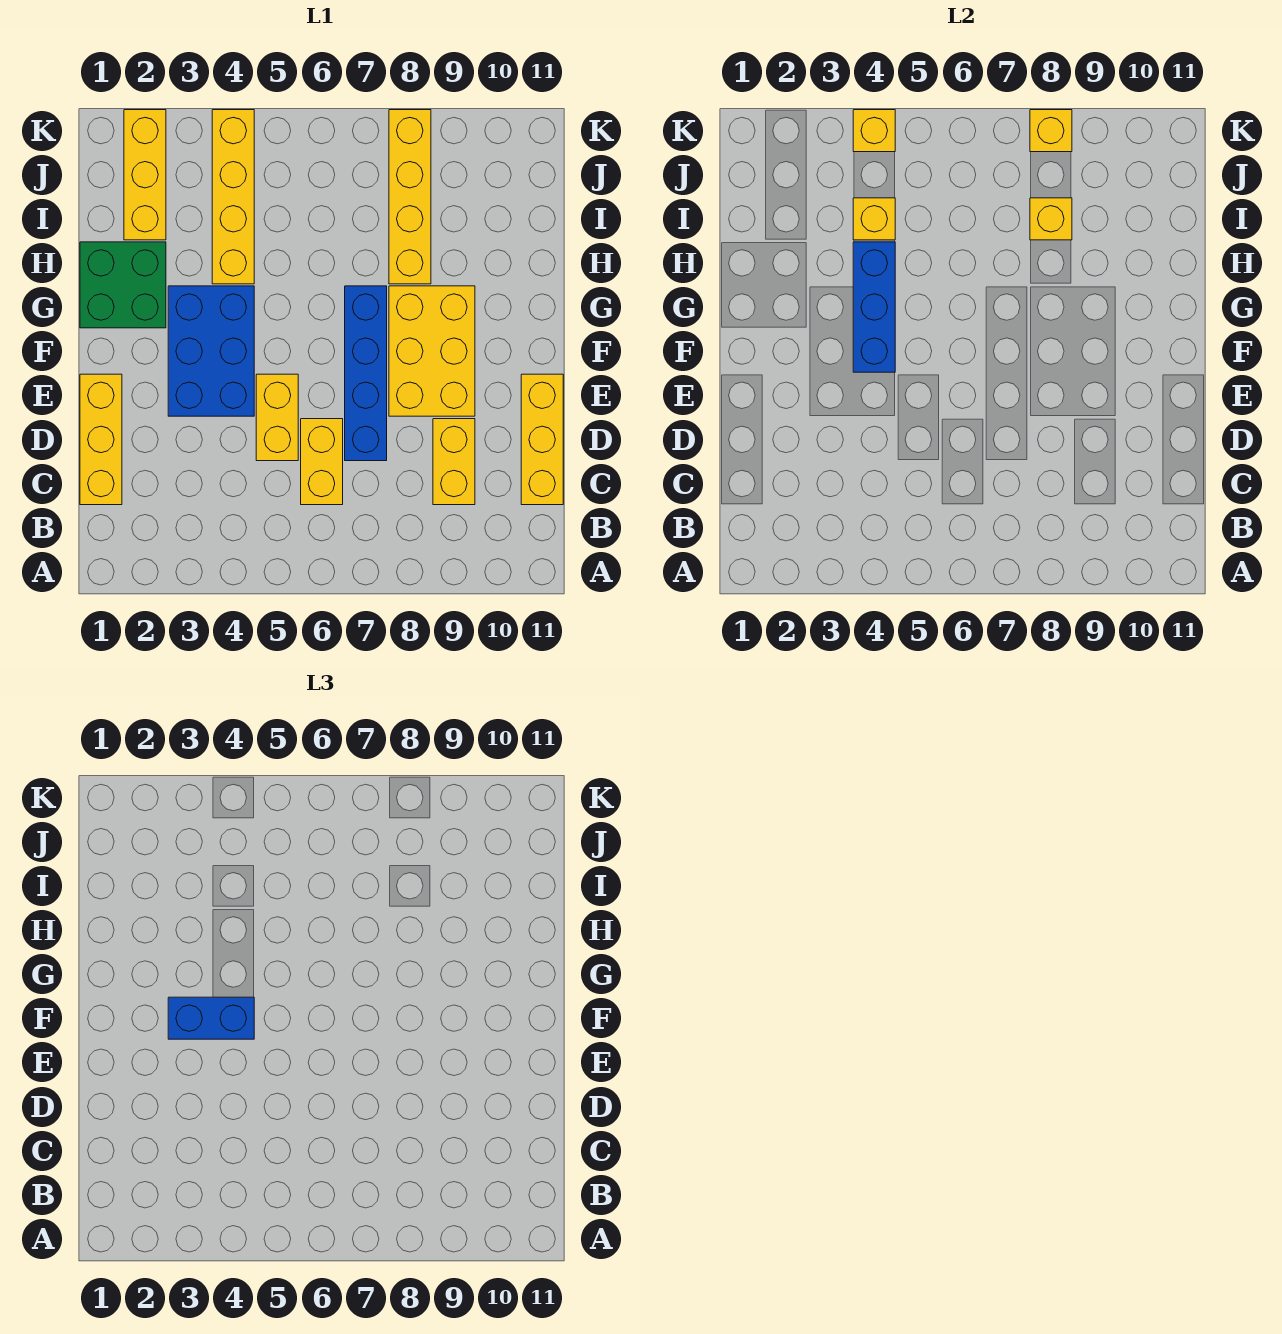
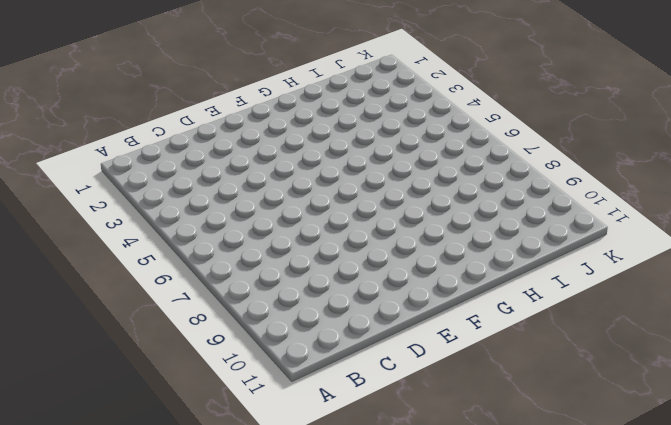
none -> yellow 1x3 brick [80,374,122,505]
none -> yellow 1x2 brick [301,419,343,505]
none -> yellow 1x2 brick [433,419,475,505]

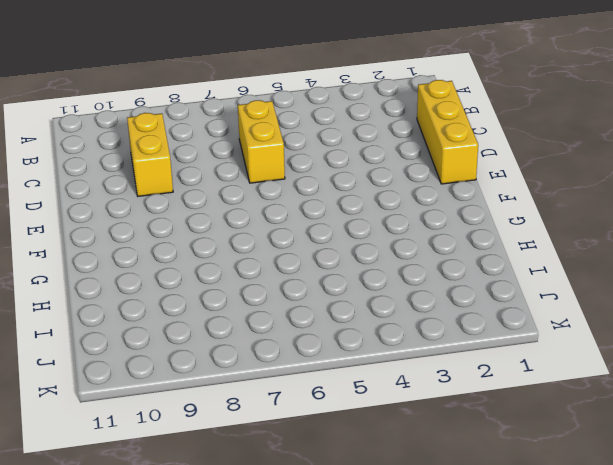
none -> yellow 1x3 brick [521,374,563,505]
none -> yellow 1x2 brick [256,374,298,461]
none -> blue 1x4 brick [345,286,387,461]

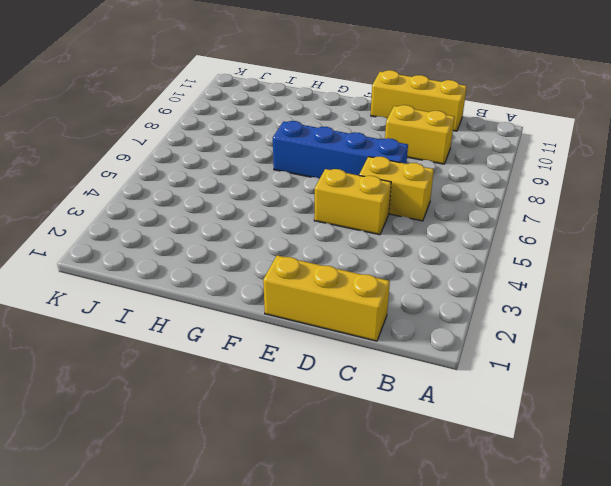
none -> blue 2x3 brick [168,286,254,416]
none -> yellow 2x3 brick [389,286,475,416]
none -> green 2x2 brick [80,242,166,328]

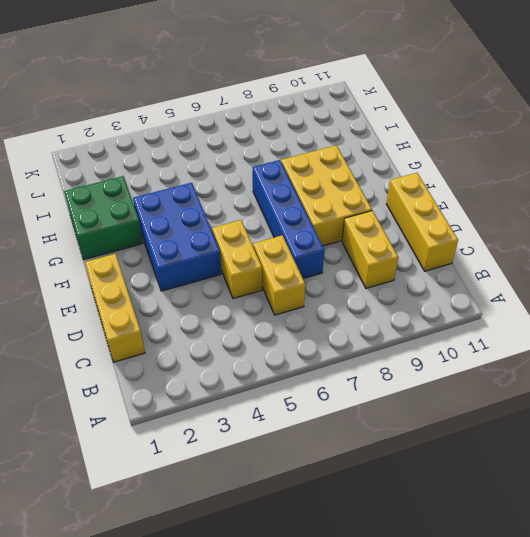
none -> yellow 1x4 brick [212,110,254,284]
none -> yellow 1x4 brick [389,110,431,284]
none -> yellow 1x3 brick [124,110,166,240]

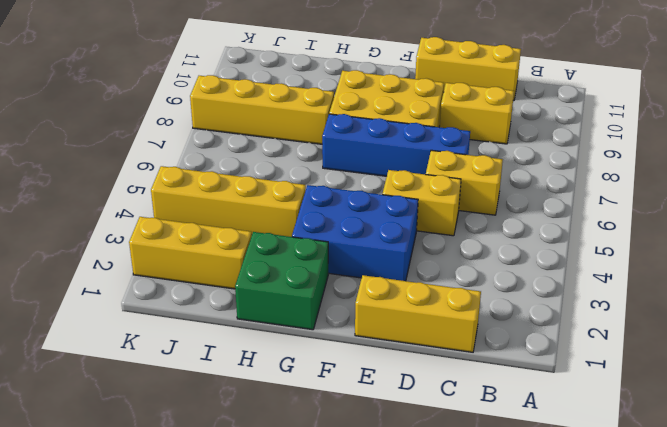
none -> blue 1x3 brick [853,242,895,372]
none -> yellow 1x1 brick [853,198,895,240]
none -> yellow 1x1 brick [1030,198,1072,240]

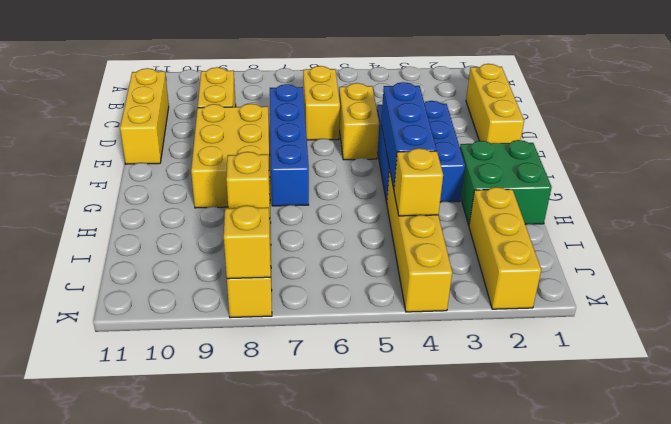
none -> yellow 1x1 brick [853,110,895,152]
none -> blue 1x2 brick [168,997,254,1039]

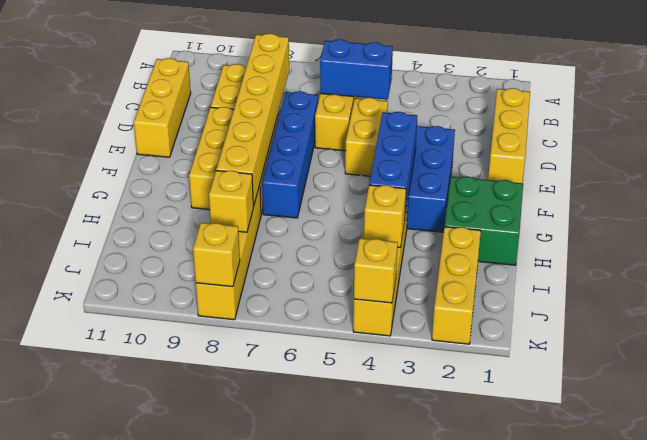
blue 1x2 brick [320,39,393,100] -> blue 1x2 brick moved to [168,997,254,1039]
yellow 1x6 brick [216,33,289,206] -> none

